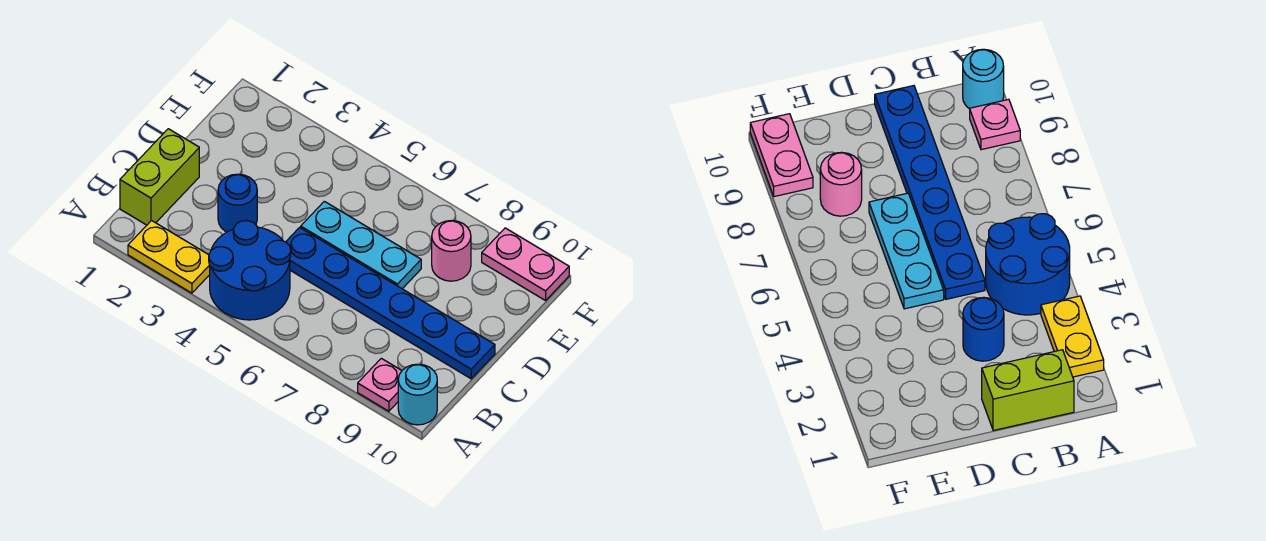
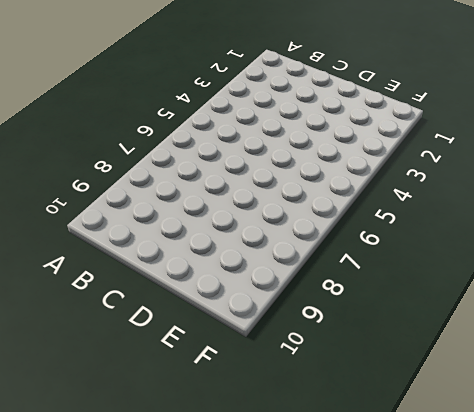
none -> yellow 1x2 plate [128,221,210,293]
none -> blue 2x2 round brick [209,221,291,320]

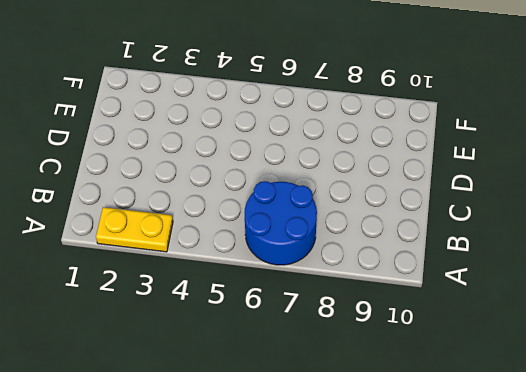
blue 2x2 round brick [245,181,317,265] -> blue 2x2 round brick moved to [209,221,291,320]
none -> pink 1x1 plate [358,358,402,411]
none -> cyan 1x1 round brick [398,364,437,425]

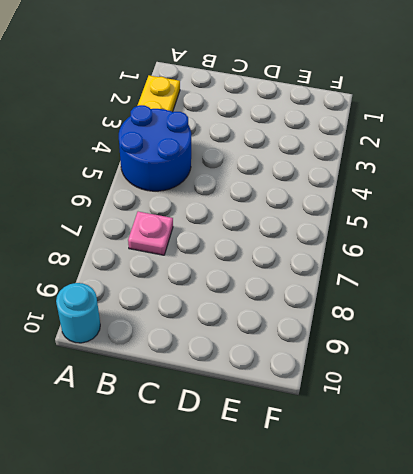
pink 1x1 plate [128,212,173,255] -> pink 1x1 plate moved to [358,358,402,411]
none -> lime 1x2 brick [120,129,199,225]
none -> blue 1x1 round brick [218,174,257,232]

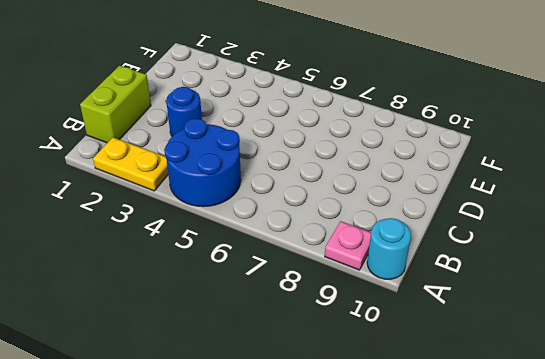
none -> blue 1x6 plate [286,227,495,379]
none -> cyan 1x3 plate [301,201,421,289]

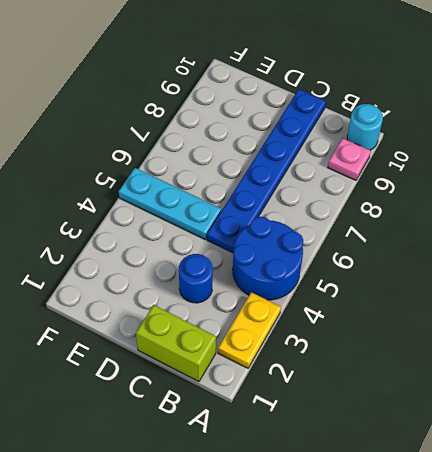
cyan 1x3 plate [119,168,221,240] -> cyan 1x3 plate turned to [301,201,421,289]
none -> pink 1x1 round brick [432,220,471,281]
none -> pink 1x2 plate [482,228,569,301]

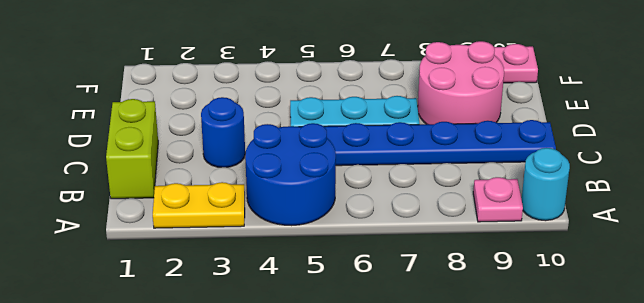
pink 2x2 round brick [418,41,504,124] -> pink 1x1 round brick [432,220,471,281]

